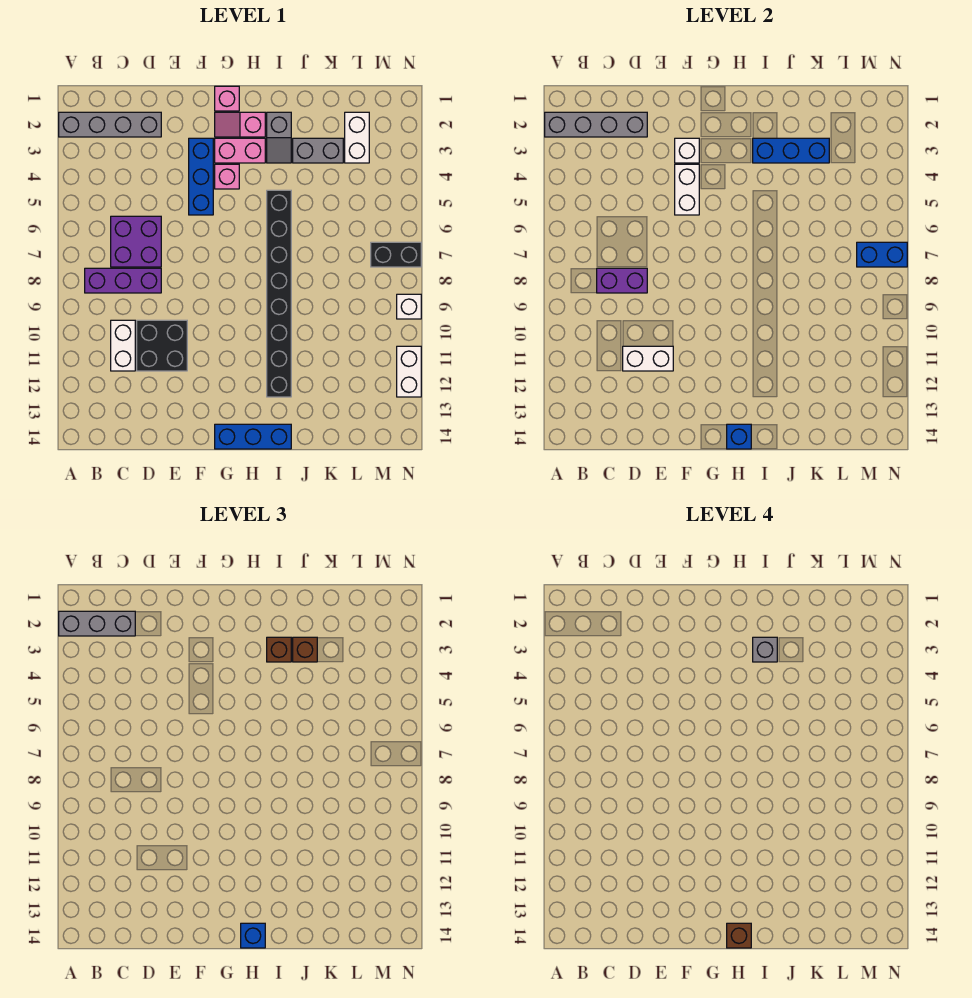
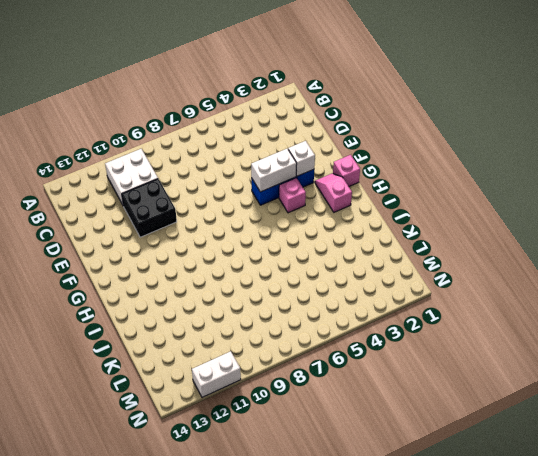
white 2x2 brick [105,149,158,205] -> white 1x2 brick [111,320,135,371]
none -> grey 1x4 brick [59,112,161,137]
none -> purple 1x3 brick [85,268,161,293]
none -> purple 2x2 brick [111,216,161,267]
none -> pink 1x2 brick [215,138,265,163]

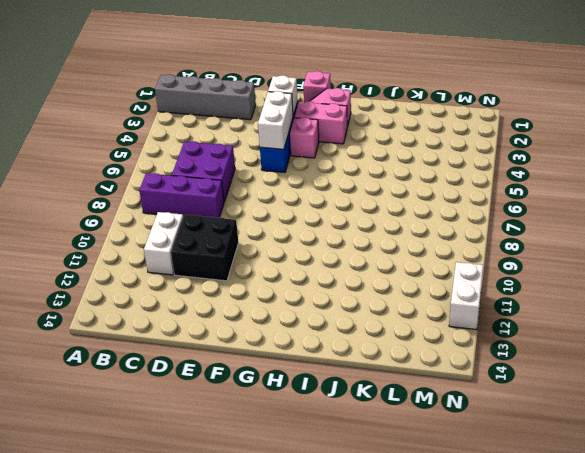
none -> blue 1x3 brick [215,424,291,449]
none -> grey 1x2 slope [267,112,291,163]
none -> black 1x8 brick [267,190,291,397]
none -> grey 1x2 brick [293,138,343,163]

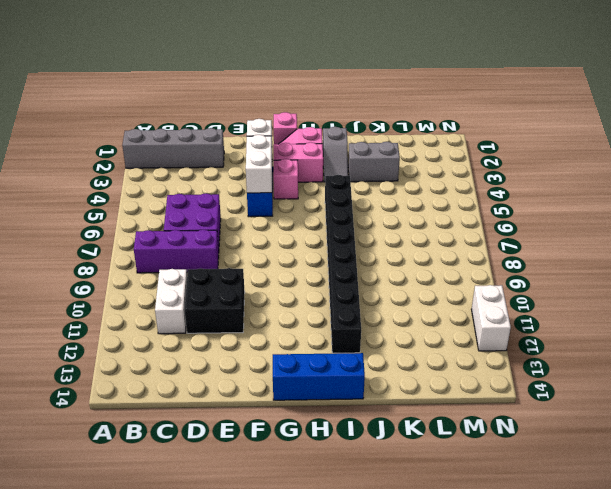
none -> white 1x2 brick [345,112,369,163]
none -> black 1x2 brick [371,242,421,267]
none -> white 1x1 brick [397,294,421,319]
none -> grey 1x4 brick [545,112,647,137]

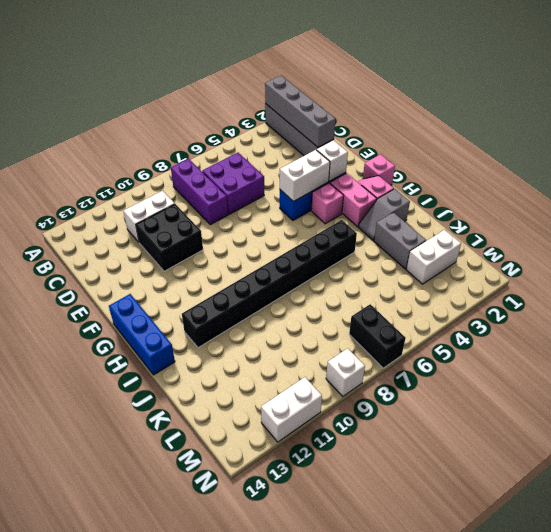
none -> purple 1x2 brick [597,268,647,293]
none -> white 1x2 brick [623,346,673,371]
none -> blue 1x1 brick [727,424,751,449]
none -> blue 1x3 brick [753,138,829,163]

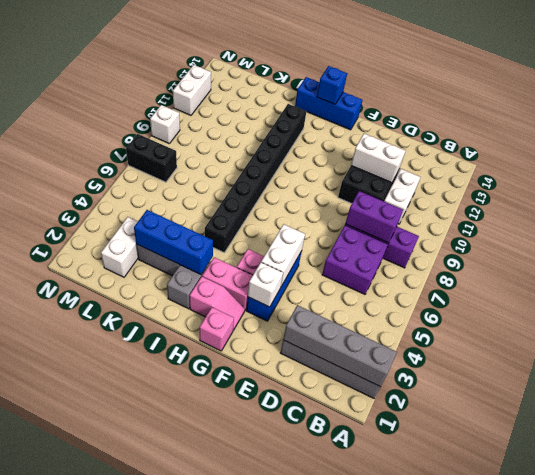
none -> blue 1x2 brick [857,242,907,267]
none -> grey 1x3 brick [59,611,135,636]
none -> blue 1x1 brick [241,923,265,948]
none -> brown 1x1 brick [267,637,291,662]

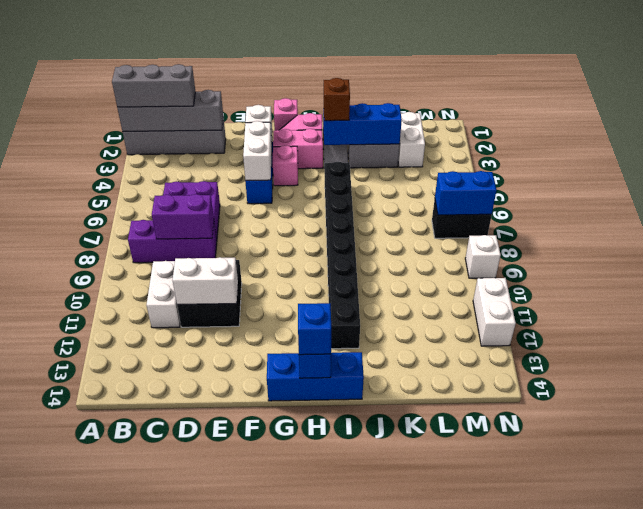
none -> brown 1x1 brick [293,637,317,662]
none -> brown 1x1 brick [727,923,751,948]
none -> grey 1x1 brick [753,637,777,662]

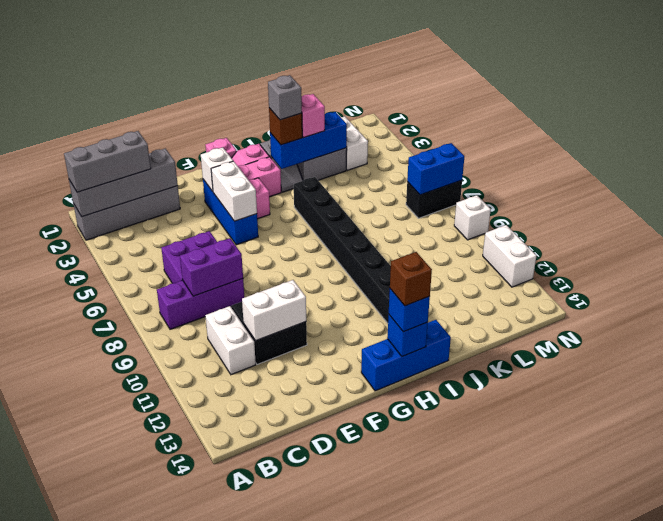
pink 1x1 brick [302,94,325,138] -> brown 1x1 brick [293,637,317,662]

